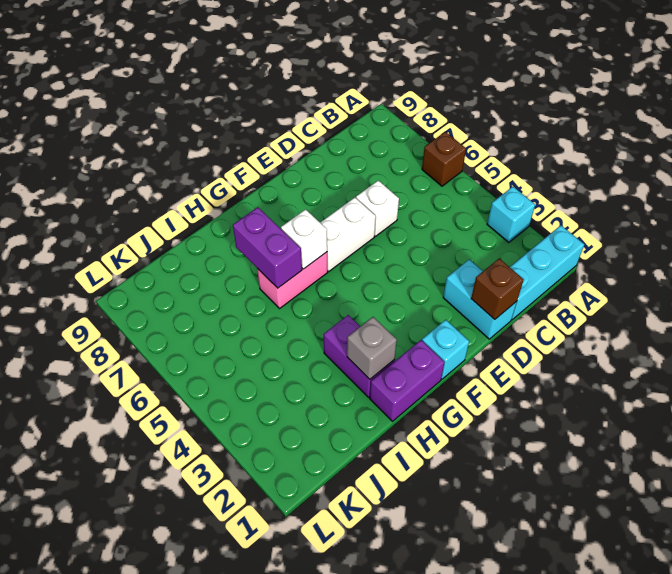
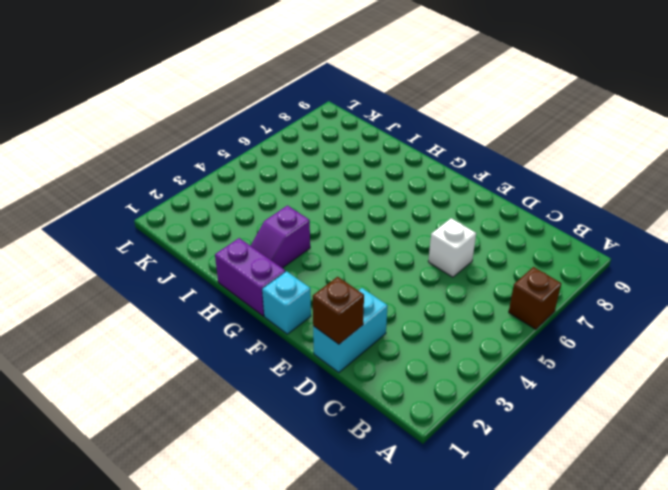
purple 1x2 slope [251,206,310,268] -> purple 1x2 brick [324,315,394,397]
none -> cyan 1x3 brick [510,225,584,320]
none -> cyan 1x1 brick [487,187,535,243]
none -> white 1x2 brick [320,198,376,271]

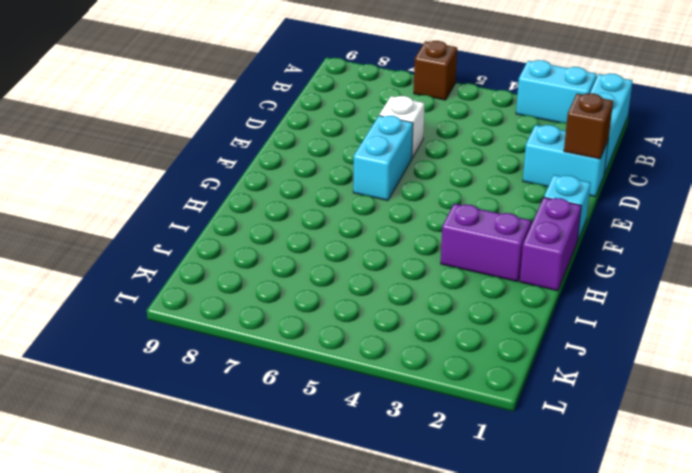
cyan 1x2 brick [516,60,597,123] -> cyan 1x1 brick [487,187,535,243]
cyan 1x2 brick [353,116,413,200] -> white 1x2 brick [320,198,376,271]
none -> pink 1x2 brick [257,252,328,308]
none -> white 1x1 brick [281,209,327,269]
none -> grey 1x1 brick [347,317,397,379]

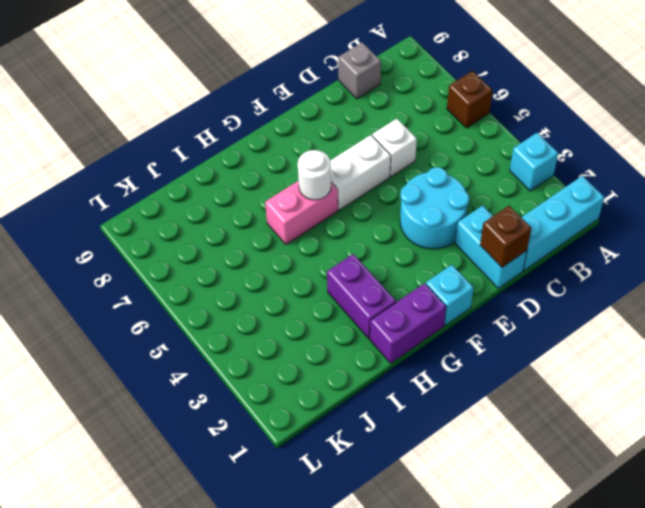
grey 1x1 brick [338,42,381,99] -> grey 1x1 brick moved to [347,317,397,379]
cyan 2x2 round brick [400,167,469,249] -> none
white 1x1 round brick [298,150,331,200] -> white 1x1 brick [281,209,327,269]
none -> purple 1x2 brick [233,207,302,288]

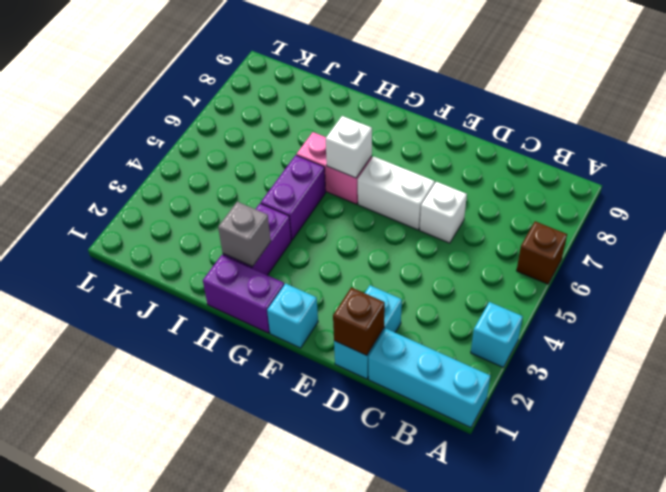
purple 1x2 brick [261,155,326,240] -> purple 1x2 brick moved to [233,207,302,288]

